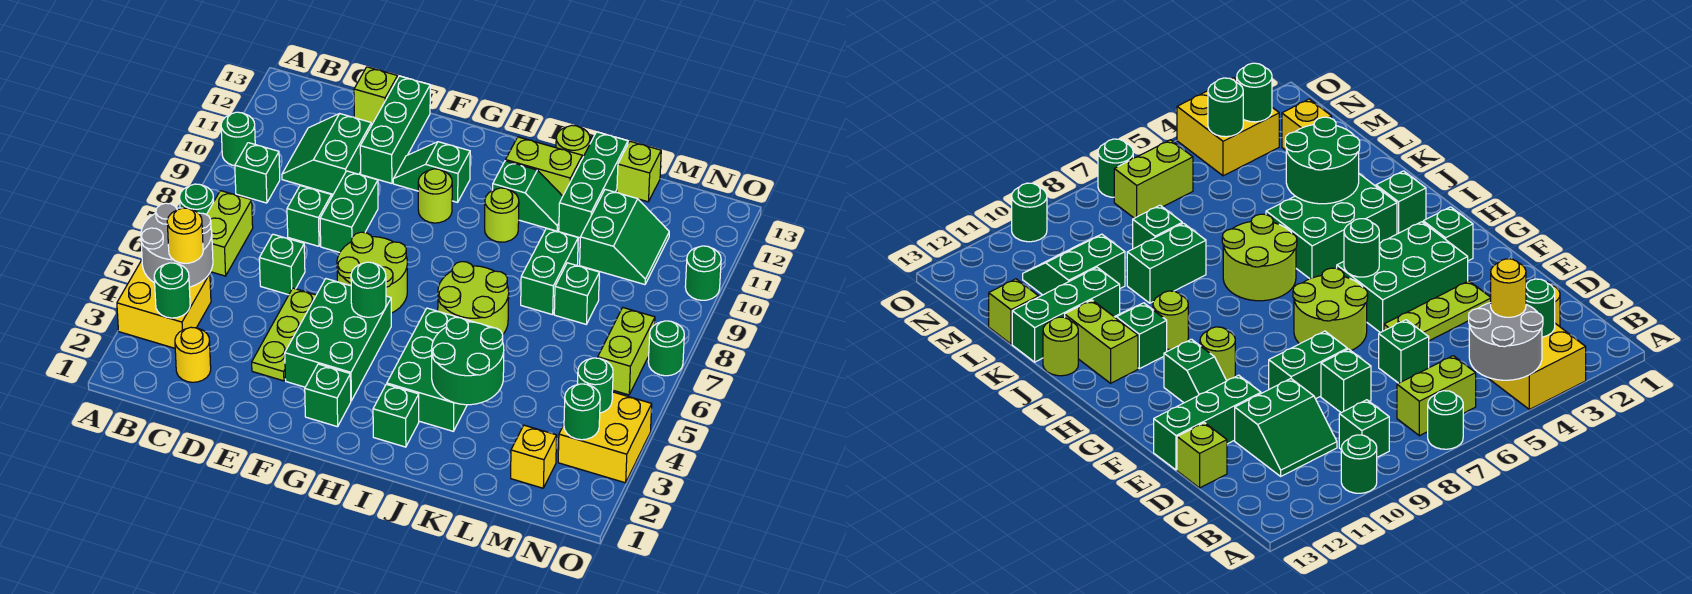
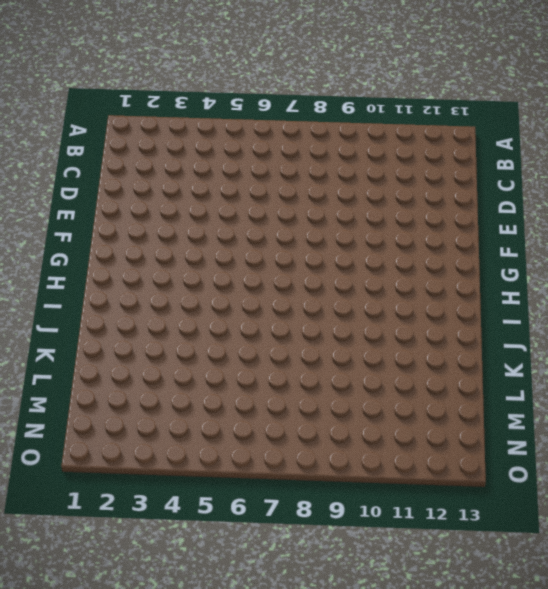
none -> yellow 2x2 brick [117,260,211,348]
none -> green 1x1 round brick [180,184,214,215]
none -> green 1x1 round brick [221,112,255,166]
none -> lime 1x2 brick [207,191,253,276]

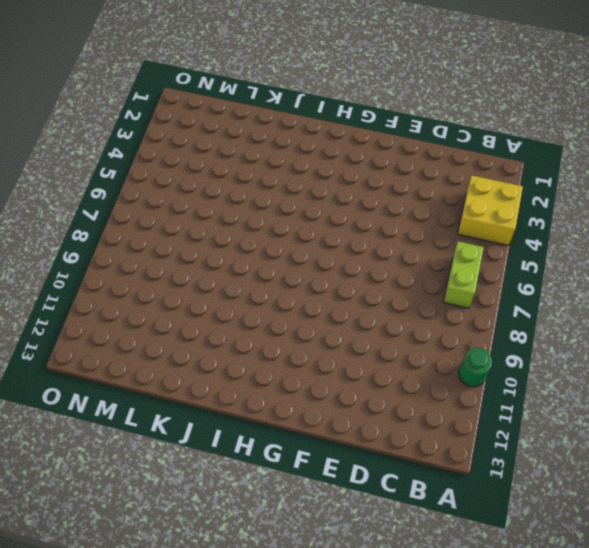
none -> green 1x1 round brick [180,184,214,215]
none -> green 1x1 brick [235,143,280,203]
none -> yellow 1x1 round brick [175,327,211,382]
none -> green 2x2 slope [282,114,371,194]

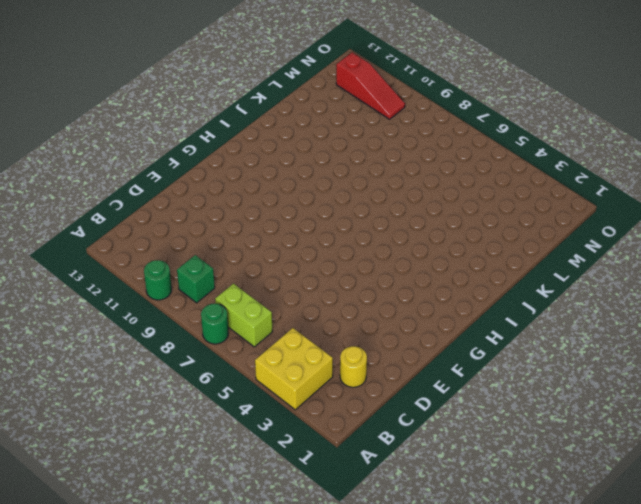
red 1x3 slope [336,52,405,119] -> none
none -> green 2x2 slope [282,114,371,194]
none -> green 1x1 brick [259,234,305,295]
none -> green 1x1 brick [287,186,331,246]
none -> lime 1x1 brick [354,67,398,123]

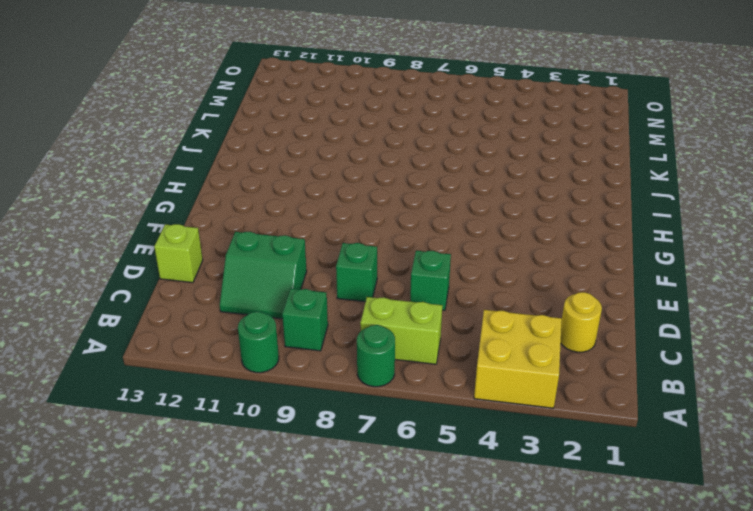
none -> lime 1x3 plate [252,288,316,381]
none -> green 1x2 brick [320,171,378,253]
none -> green 1x3 brick [360,76,430,183]
none -> green 2x3 brick [285,279,391,401]

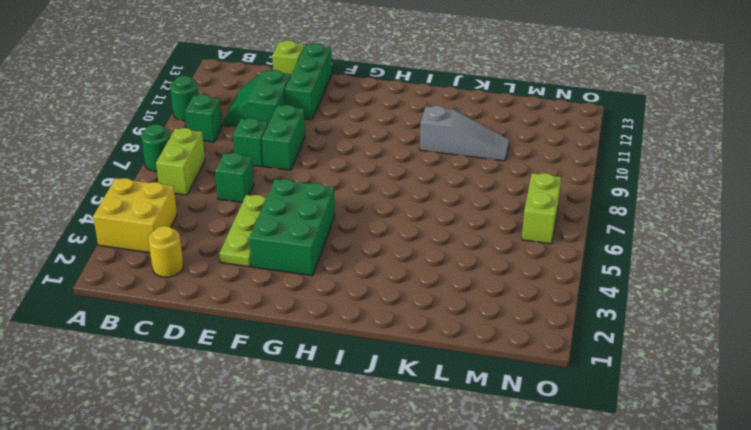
grey 1x3 slope [420,106,509,161] -> green 2x2 slope [580,189,669,285]
none -> lime 2x2 round brick [337,232,407,313]
none -> green 1x2 slope [393,142,470,202]
none -> green 1x1 brick [305,364,351,427]
none -> lime 1x1 round brick [418,169,452,223]

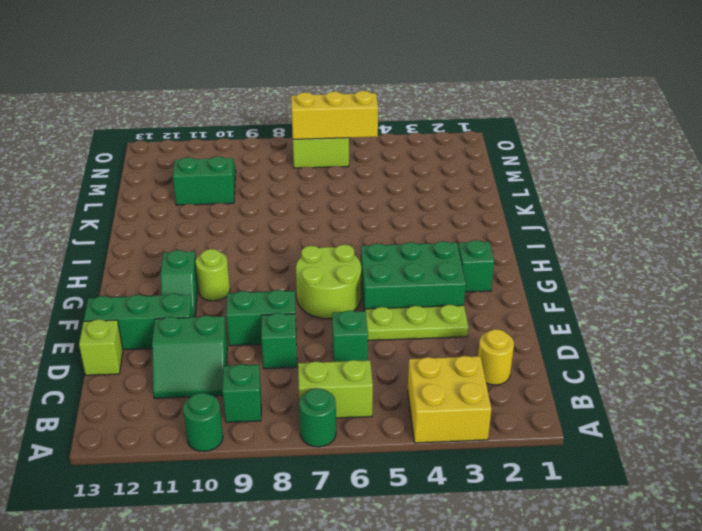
yellow 1x3 brick [291,91,378,139] -> none
none -> green 1x1 brick [373,384,419,447]
none -> green 2x3 brick [387,308,493,431]
none -> lime 2x2 round brick [438,262,509,334]
none -> lime 1x1 round brick [485,188,519,242]

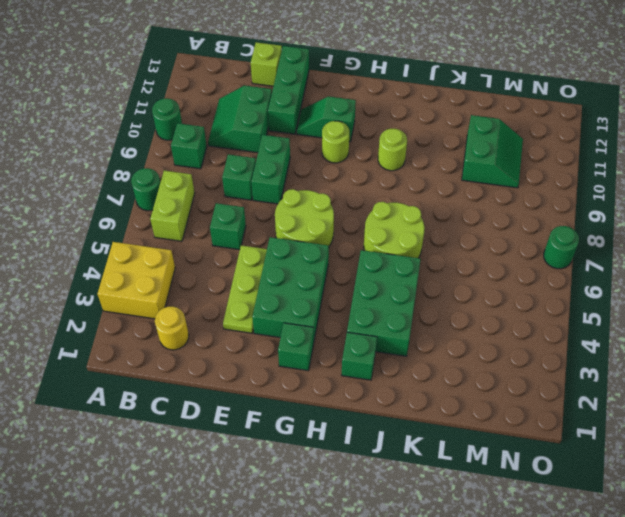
none -> green 1x2 slope [493,161,563,231]
none -> lime 1x2 brick [506,137,582,196]
none -> lime 1x1 round brick [556,125,590,158]
none -> green 1x2 brick [521,228,578,315]

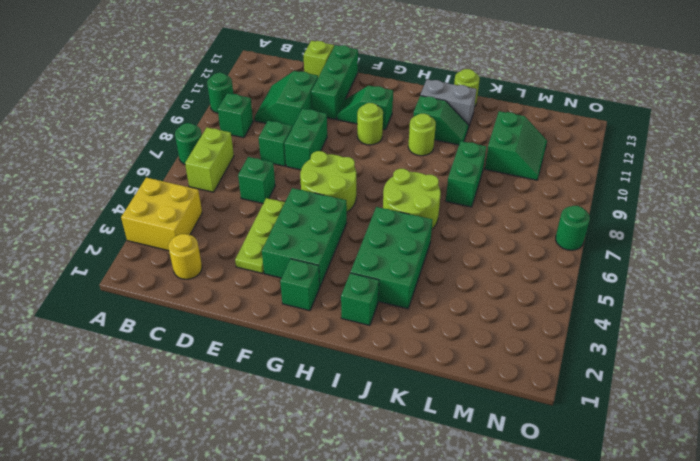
grey 1x2 brick [420,79,476,128] -> lime 1x2 brick [506,137,582,196]
none -> green 1x3 brick [559,132,628,238]
none -> green 1x1 brick [554,263,599,324]
none -> lime 1x1 brick [617,141,661,202]
none -> yellow 1x1 brick [511,425,557,488]

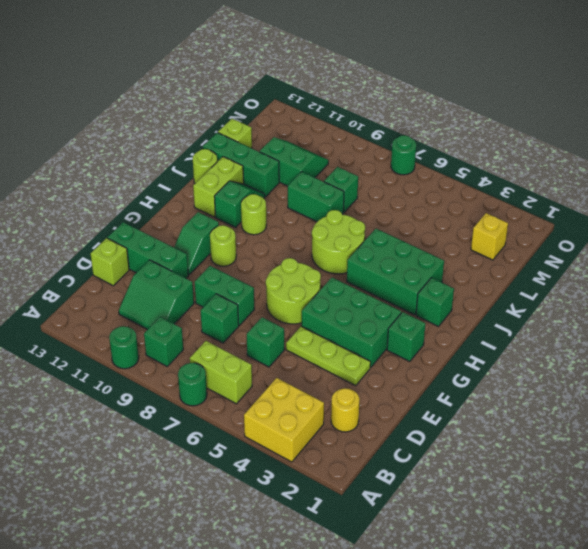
none -> yellow 2x2 brick [558,392,652,483]
none -> lime 1x2 brick [598,308,655,395]
none -> green 1x1 round brick [685,246,721,300]
none -> grey 2x2 round brick [141,203,213,287]

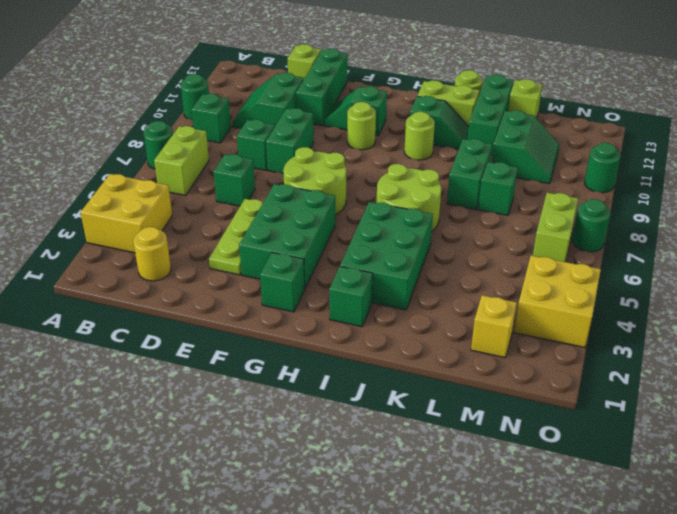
none -> grey 2x2 round brick [141,203,213,287]
none -> green 1x1 round brick [154,263,190,318]
none -> green 1x1 round brick [351,262,386,317]
none -> green 2x2 round brick [432,317,504,405]

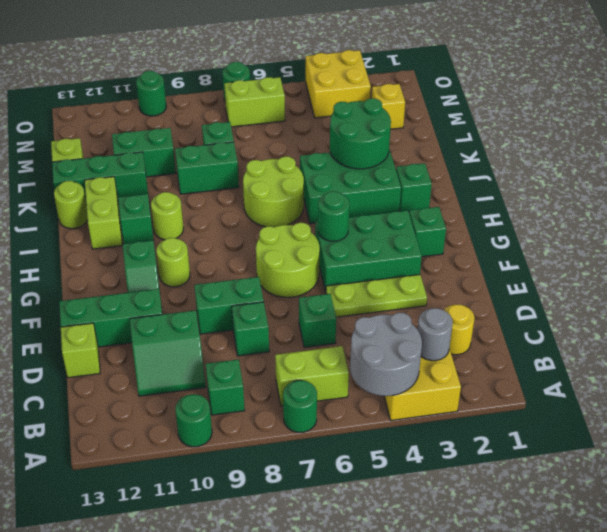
grey 1x1 round brick [418,308,453,361] -> green 1x1 round brick [154,263,190,318]
none -> green 1x1 round brick [564,384,600,440]
none -> green 1x1 round brick [578,358,613,413]
none -> yellow 1x1 round brick [167,208,203,263]

